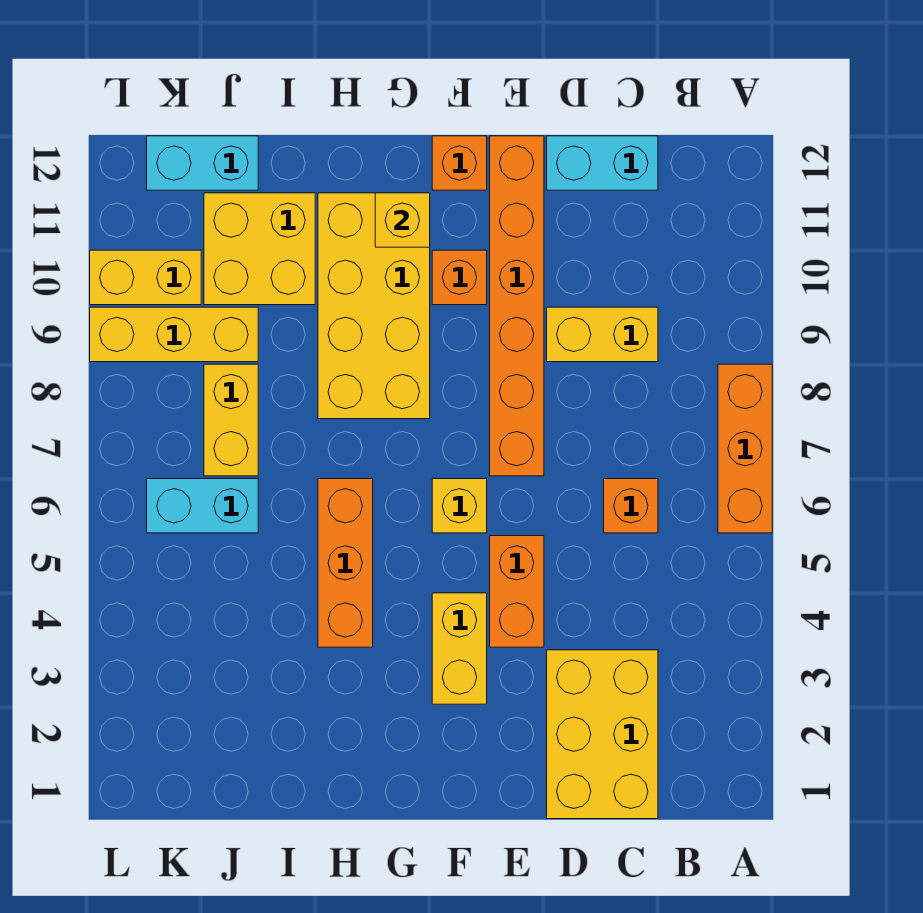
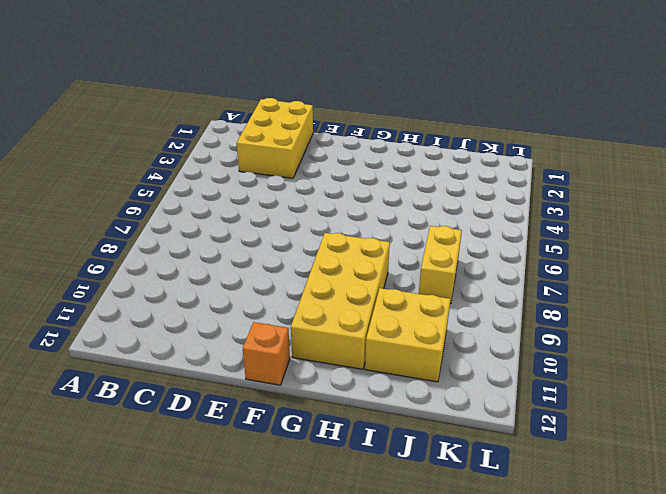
none -> orange 1x3 brick [718,364,772,533]
none -> orange 1x1 brick [604,479,658,533]
none -> yellow 1x2 brick [547,307,658,362]

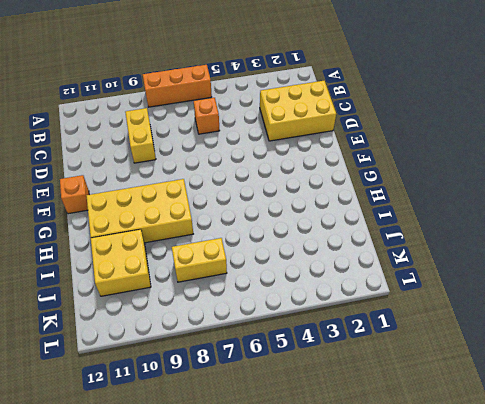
none -> cyan 1x2 brick [547,136,658,190]
none -> orange 1x2 brick [490,536,544,647]
none -> orange 1x6 brick [490,136,544,476]

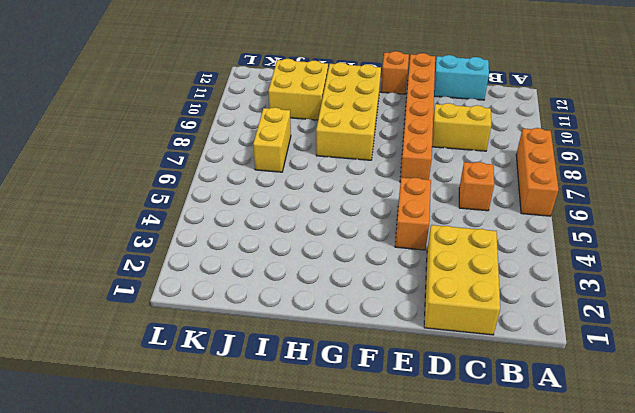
none -> yellow 1x2 brick [432,593,487,704]
none -> yellow 1x1 brick [432,479,487,533]
none -> orange 1x1 brick [432,250,487,305]

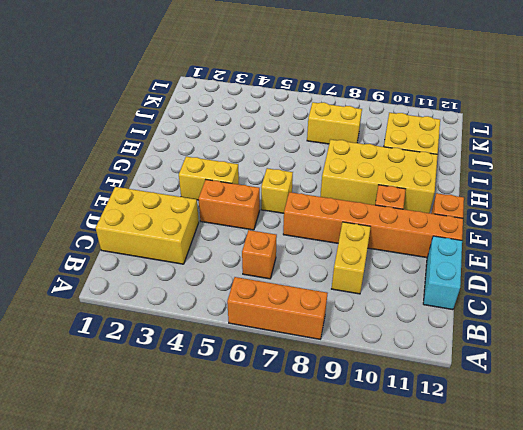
none -> orange 1x3 brick [318,479,373,647]
none -> cyan 1x2 brick [147,479,258,533]
none -> yellow 1x3 brick [90,307,258,362]

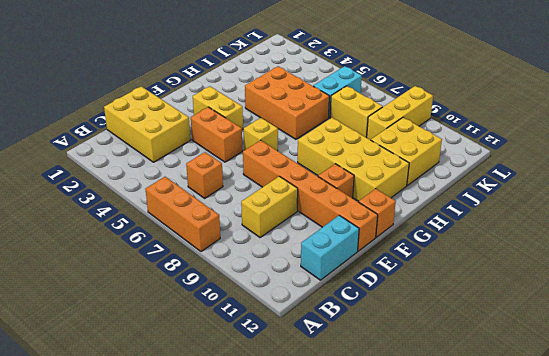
orange 2x3 brick [245,66,329,139] -> orange 1x3 brick [318,479,373,647]
none -> cyan 1x2 brick [147,136,258,190]
none -> yellow 1x2 brick [90,250,201,305]
none -> yellow 1x1 brick [375,193,430,247]

